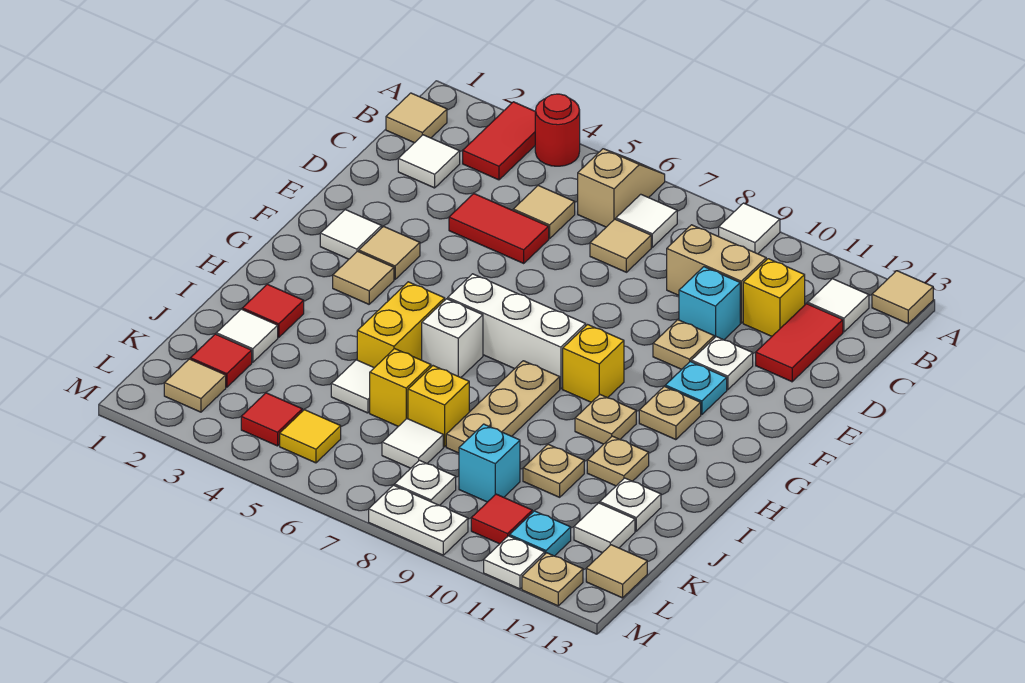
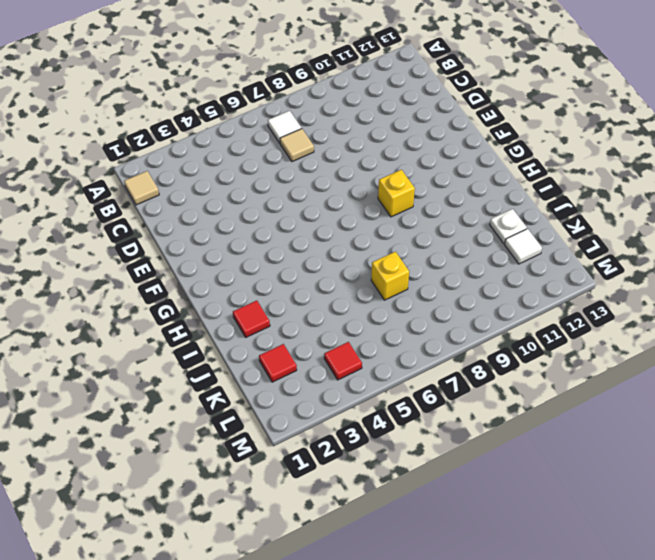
none -> red 1x2 tile [463,102,535,180]
none -> red 1x1 round brick [535,94,580,166]
none -> tan 1x2 slope [578,149,665,227]
none -> white 1x1 tile [719,203,780,254]

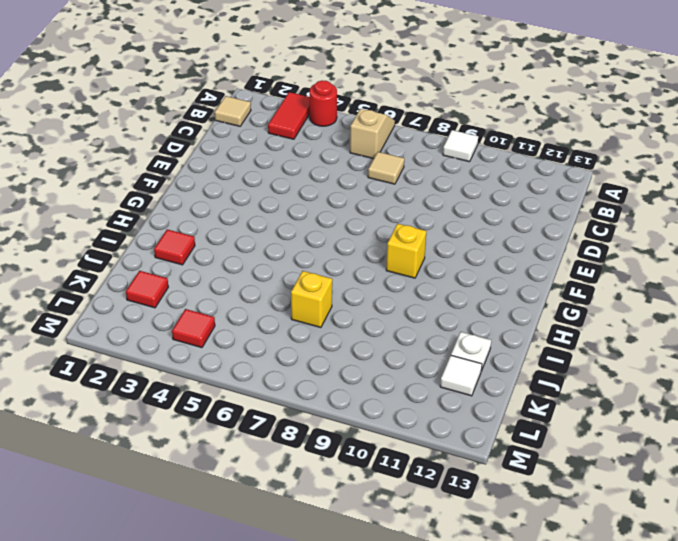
none -> tan 1x1 tile [872,271,933,324]
none -> white 1x1 tile [616,194,677,247]
none -> white 1x1 tile [808,279,869,332]
none -> white 1x1 tile [398,135,460,188]

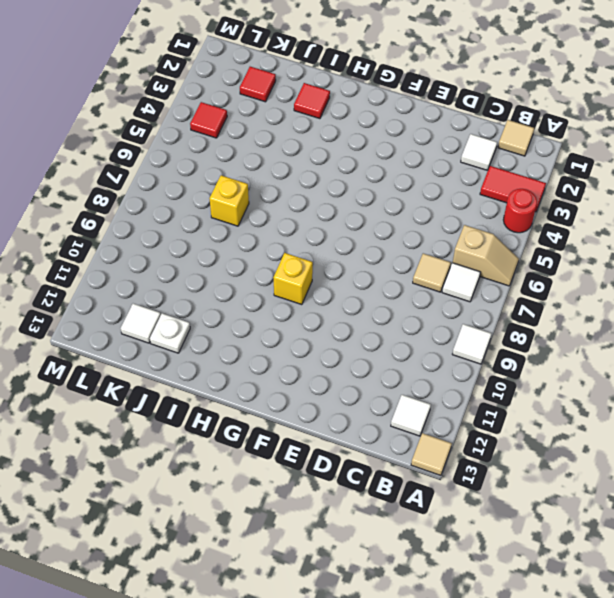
none -> tan 1x1 tile [513,186,575,238]
none -> tan 1x2 brick [667,225,766,323]
none -> yellow 1x1 brick [743,259,805,336]
none -> red 1x2 tile [756,304,843,382]

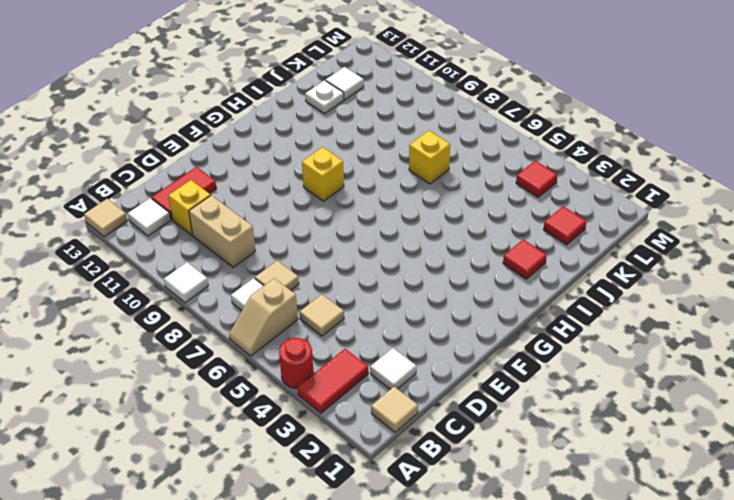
none -> red 1x2 tile [449,194,549,263]
none -> cyan 1x1 brick [679,267,740,340]
none -> tan 1x1 plate [653,320,714,369]
none -> white 1x1 plate [691,337,753,390]

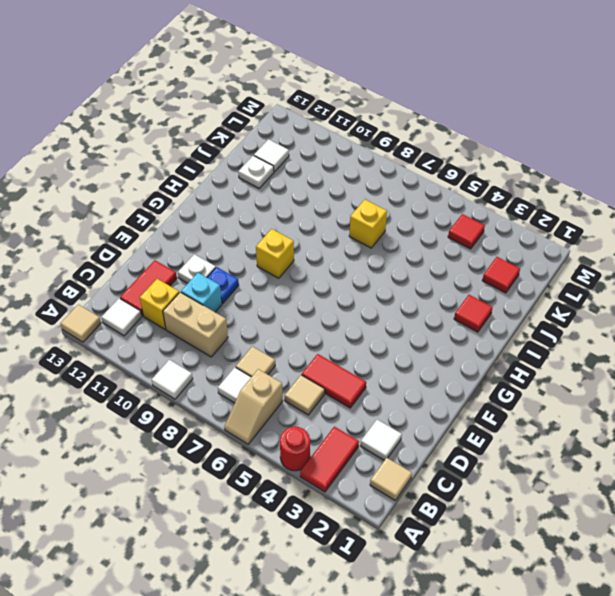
blue 1x1 plate [207,267,239,303] -> tan 1x1 plate [653,320,714,369]
none -> white 1x1 tile [320,210,382,259]
none -> tan 1x1 tile [359,226,420,279]
none -> cyan 1x1 plate [665,362,727,415]
none -> tan 1x1 tile [333,251,394,304]

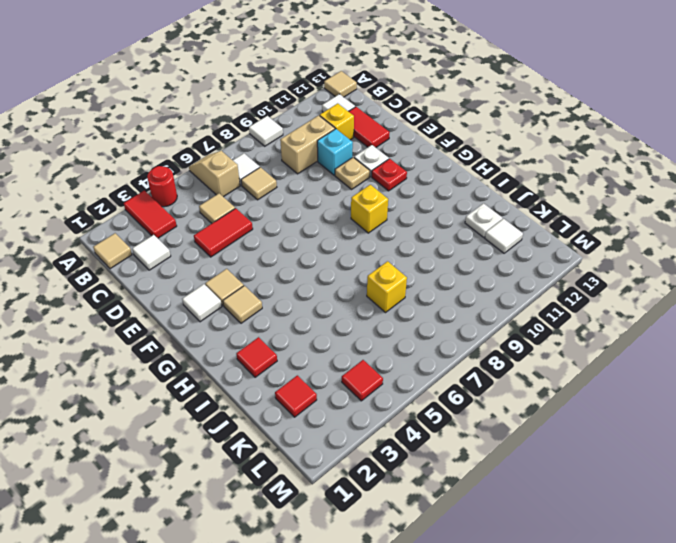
red 1x1 plate [372,159,407,191] -> cyan 1x1 plate [665,362,727,415]
none -> white 1x3 brick [448,274,586,389]
none -> tan 1x1 plate [639,386,701,440]
none -> yellow 1x2 brick [357,282,445,368]
none -> white 1x1 brick [422,299,483,378]

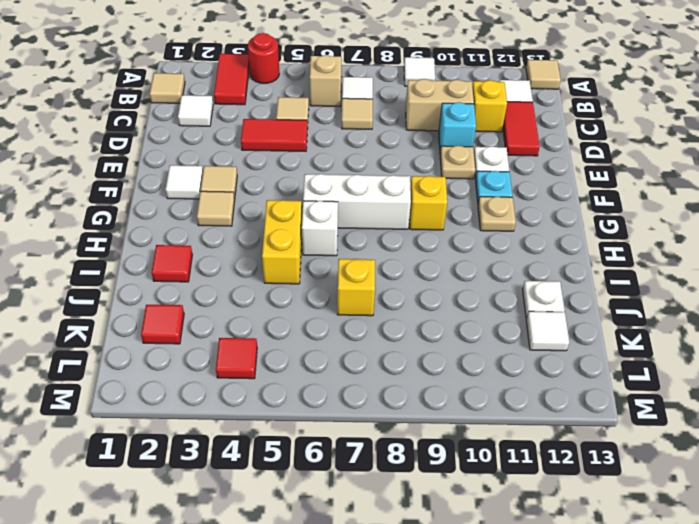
none -> tan 1x3 plate [446,361,560,453]
none -> tan 1x1 plate [575,395,636,444]
none -> tan 1x1 plate [587,436,649,486]
none -> white 1x1 tile [216,309,278,362]

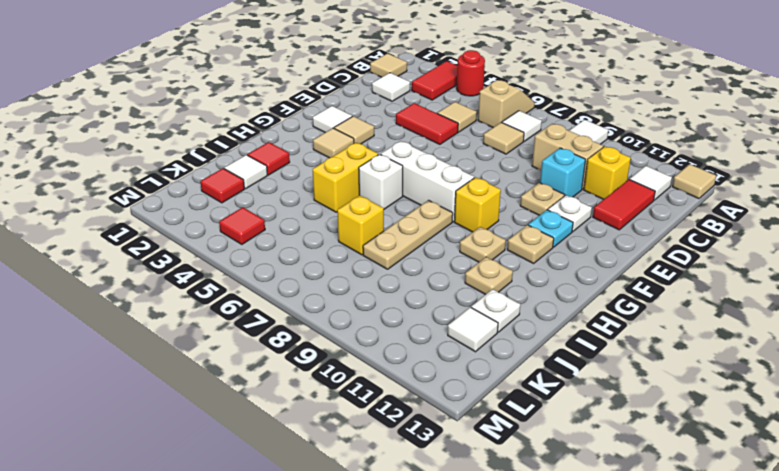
none -> white 1x1 tile [331,360,374,413]
none -> yellow 1x1 brick [370,349,431,426]
none -> tan 1x1 plate [523,444,584,497]
none -> white 1x1 tile [382,419,443,468]

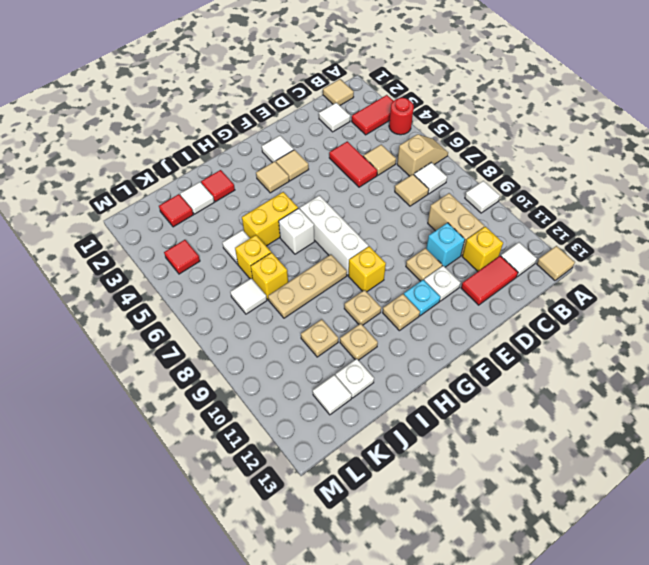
none -> cyan 1x1 brick [459,424,520,502]
none -> tan 1x1 tile [164,359,226,412]
none -> yellow 1x1 tile [280,410,341,463]
none -> white 1x1 plate [395,460,456,505]

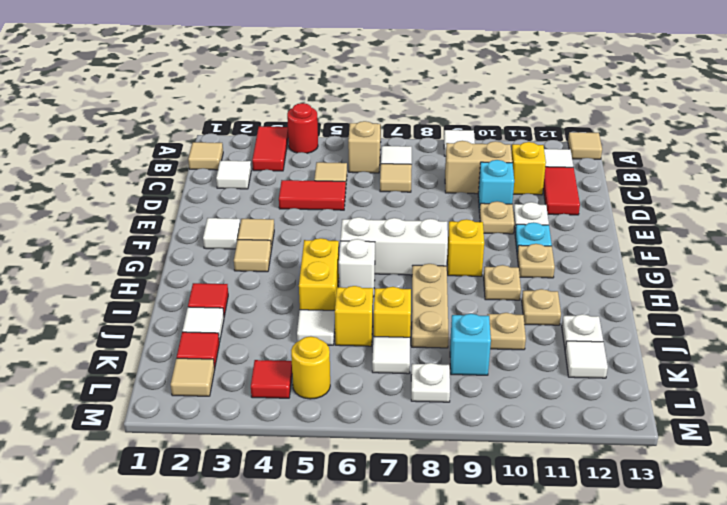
yellow 1x1 round brick [291,336,330,399] -> yellow 1x1 tile [280,410,341,463]
none -> red 1x1 tile [471,494,532,544]
none -> cyan 1x1 plate [510,511,571,556]
none -> tan 1x1 tile [586,545,647,598]
none -> white 1x2 plate [369,485,468,555]

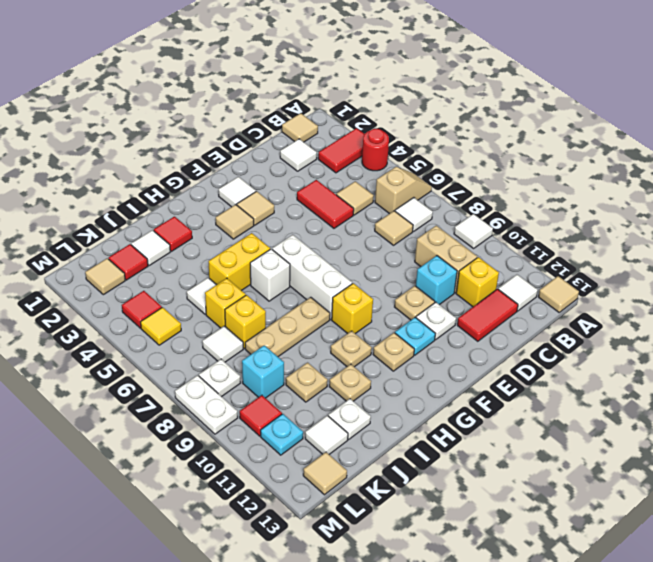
none -> white 1x1 plate [484,536,545,589]
none -> tan 1x1 plate [522,553,583,606]

